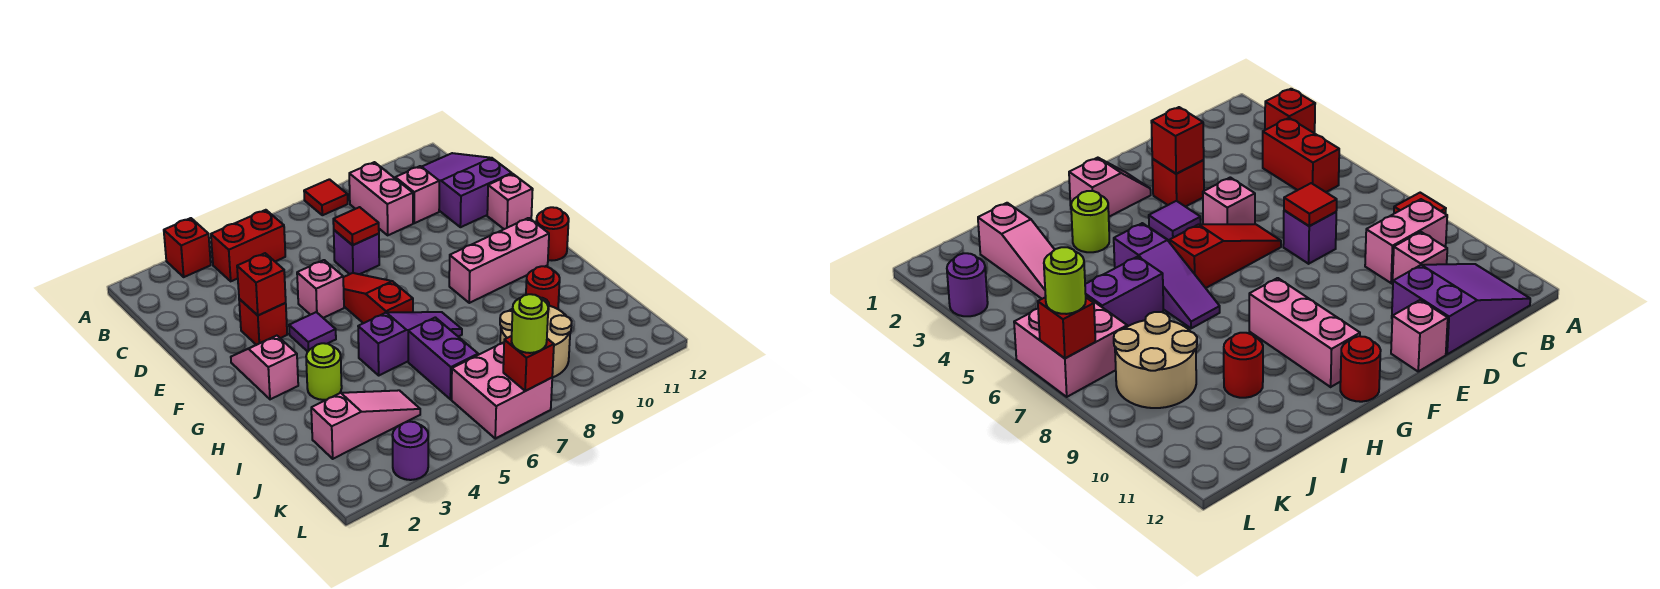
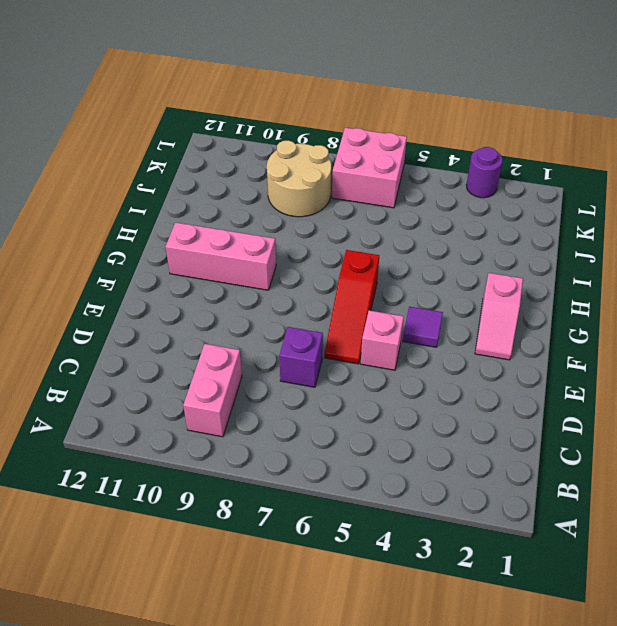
none -> red 1x1 brick [164,218,211,277]
none -> red 1x1 tile [304,179,348,215]
none -> red 1x2 brick [211,210,285,281]

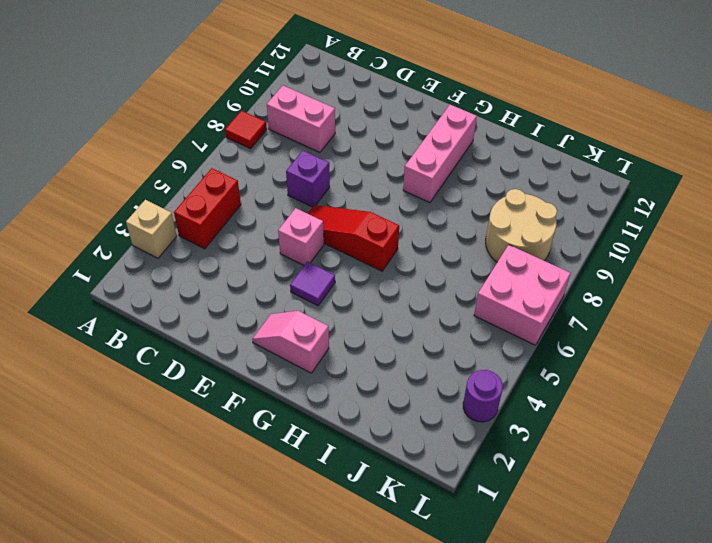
tan 1x1 brick [126,200,177,258] -> red 1x1 brick [164,218,211,277]
none -> purple 2x3 slope [422,153,512,227]
none -> pink 1x1 brick [395,166,439,223]
none -> red 1x1 brick [239,299,287,345]

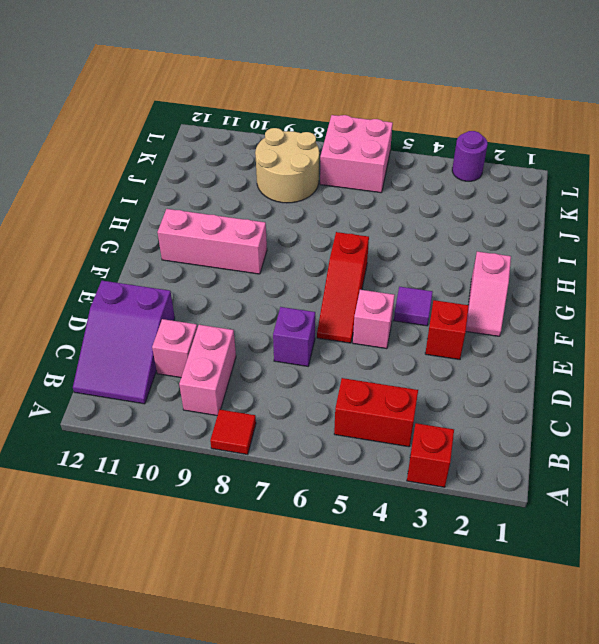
none -> pink 1x1 brick [487,174,533,229]
none -> red 1x1 round brick [536,207,569,260]
none -> lime 1x1 round brick [306,343,342,400]

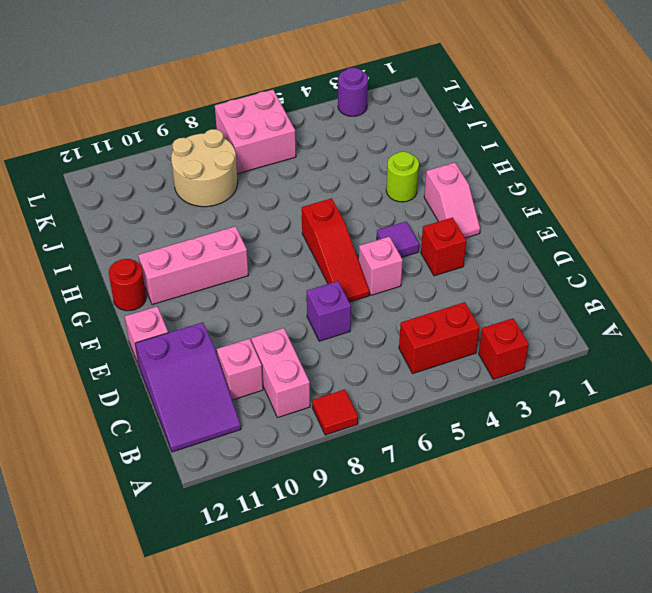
none -> purple 1x3 slope [358,312,462,375]
none -> purple 1x2 brick [408,317,478,399]
none -> red 1x1 round brick [526,266,560,309]

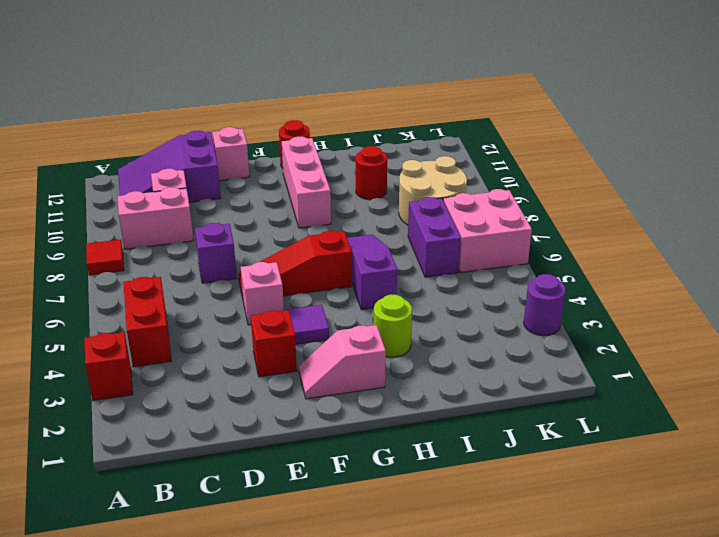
purple 1x2 brick [408,197,461,277] -> purple 1x2 brick turned to [408,317,478,399]
none -> pink 1x3 slope [311,390,420,459]
none -> red 1x1 tile [333,207,379,245]
none -> red 1x1 brick [237,253,286,315]

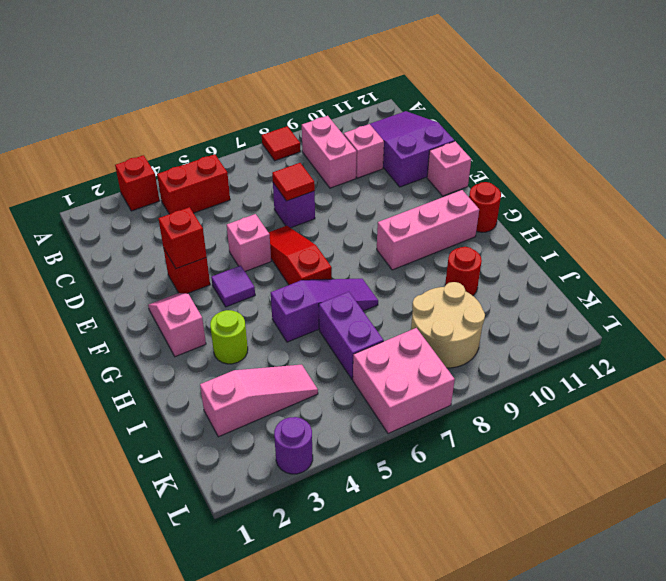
none -> red 1x1 brick [503,336,554,391]
none -> lime 1x1 round brick [511,294,548,353]

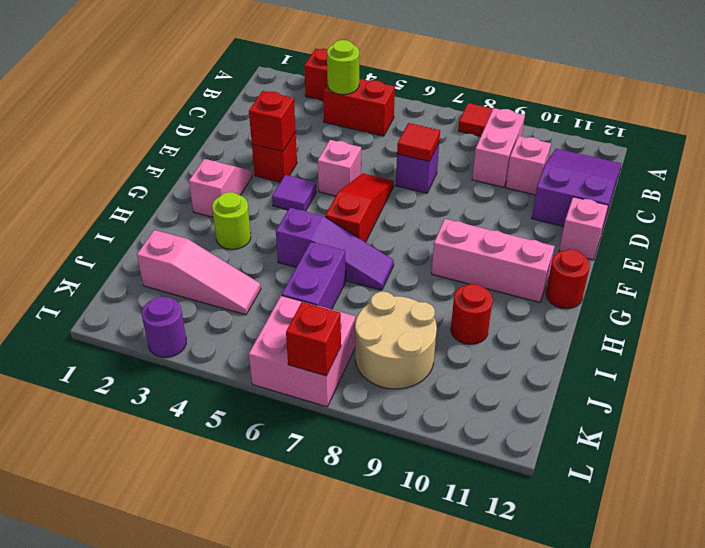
lime 1x1 round brick [327,40,359,95] -> lime 1x1 round brick moved to [511,294,548,353]

